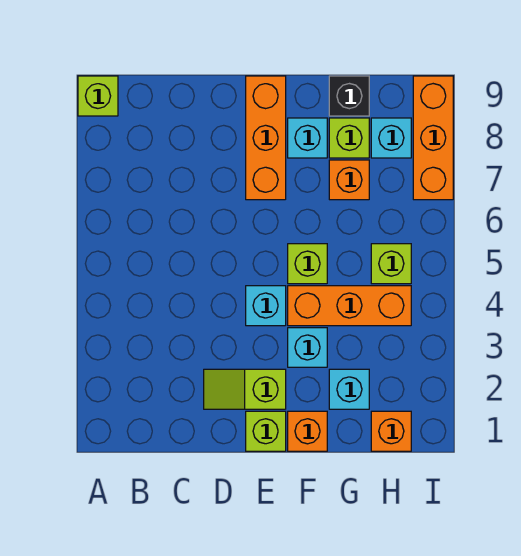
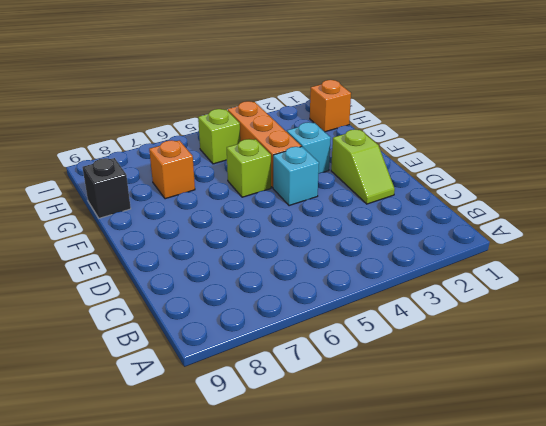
none -> lime 1x1 brick [78,76,118,116]
none -> lime 1x1 brick [246,411,286,451]
none -> orange 1x3 brick [246,76,286,200]

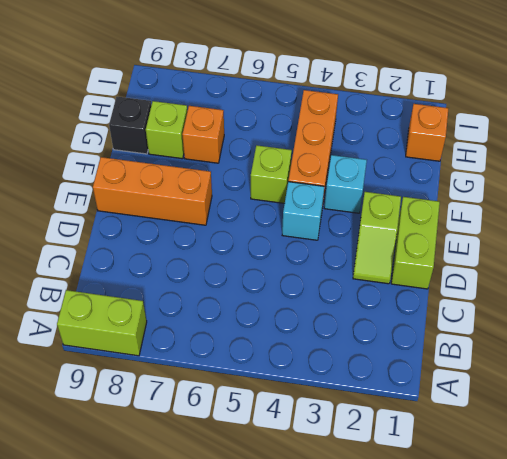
lime 1x2 brick [57,290,147,356] -> lime 1x1 brick [78,76,118,116]
lime 1x2 brick [391,197,440,289] -> lime 1x1 brick [246,411,286,451]
none -> orange 1x1 brick [288,411,327,451]
none -> cyan 1x1 brick [288,118,327,158]
none -> cyan 1x1 brick [329,369,369,409]

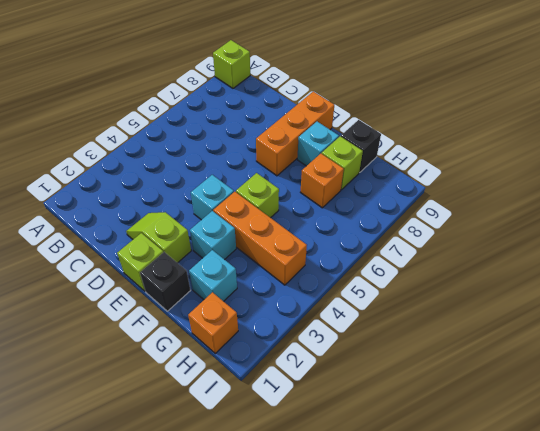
black 1x1 brick [140,252,190,311] -> orange 1x1 brick [288,411,327,451]
none -> lime 1x1 brick [371,244,411,284]
none -> cyan 1x1 brick [371,118,411,158]
none -> orange 1x3 brick [413,76,453,200]

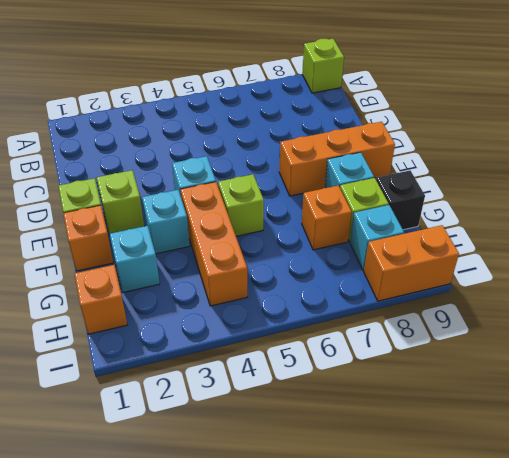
orange 1x2 brick [364,225,459,301] -> orange 1x3 brick [413,76,453,200]
none -> lime 1x1 brick [371,244,411,284]

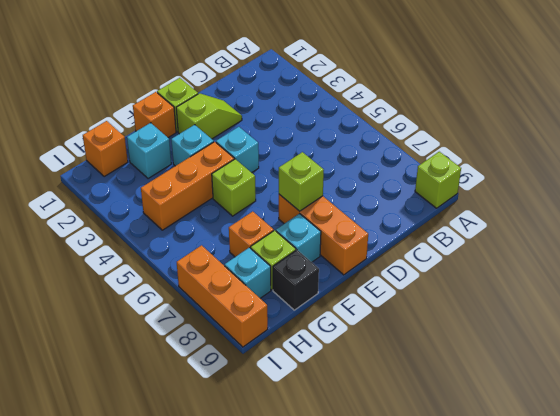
lime 1x1 brick [279,152,324,211] -> lime 1x1 brick moved to [371,244,411,284]

